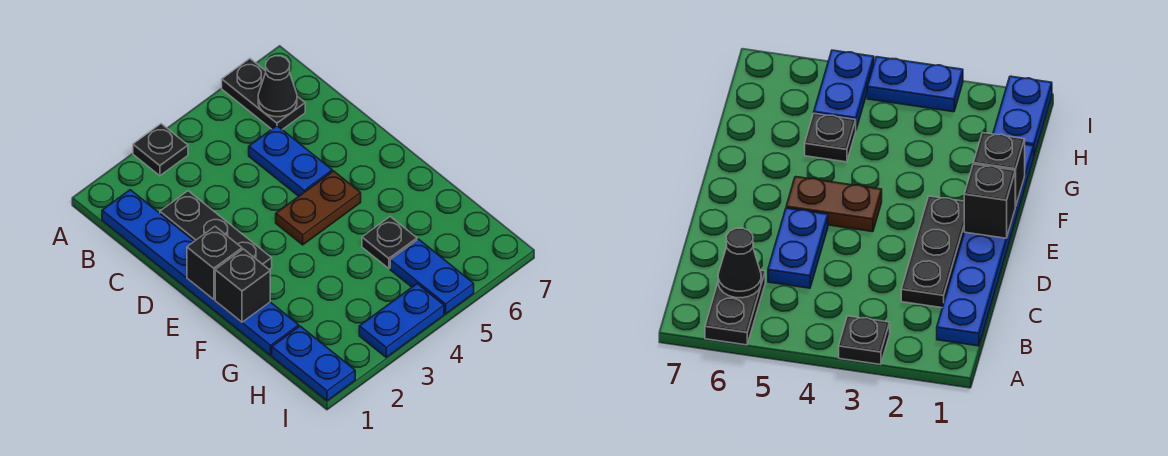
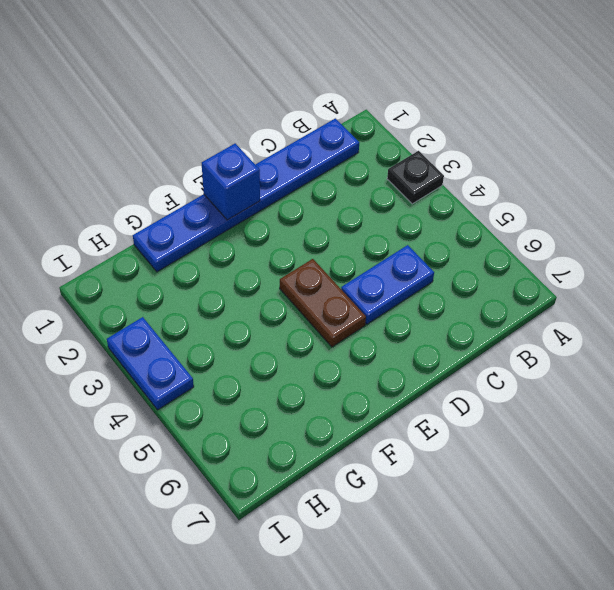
blue 1x1 brick [202,143,260,220] -> black 1x1 brick [187,227,242,300]
none -> black 1x2 plate [222,59,305,130]
none -> black 1x3 plate [160,191,272,269]
none -> black 1x1 plate [362,217,417,268]

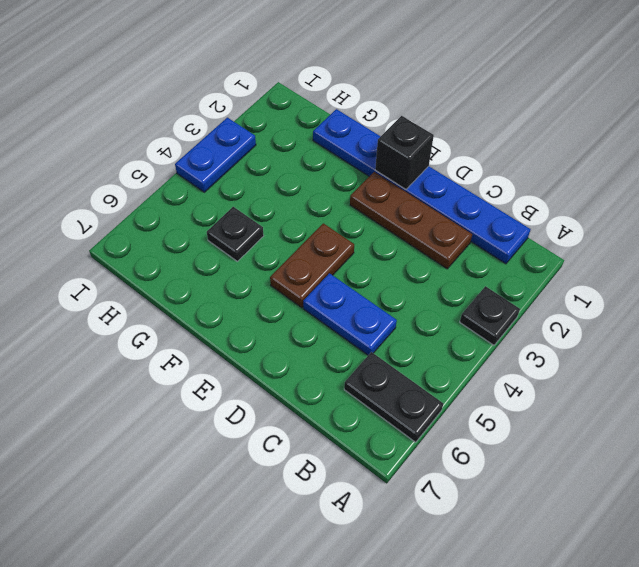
brown 1x3 plate [350,172,472,269] -> black 1x3 plate [160,191,272,269]
none -> blue 1x2 plate [272,326,355,401]
none -> blue 1x2 plate [390,239,474,314]
none -> black 1x1 cone [258,56,297,117]

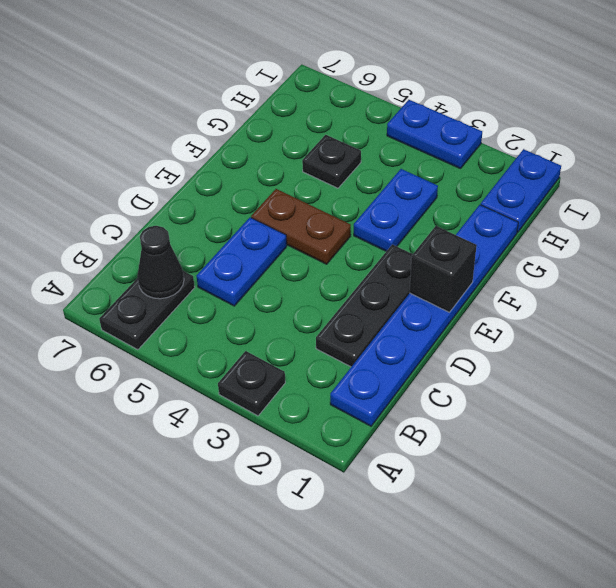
blue 1x2 plate [354,169,438,251] -> blue 1x2 plate moved to [390,239,474,314]
none -> black 1x1 brick [215,249,270,322]

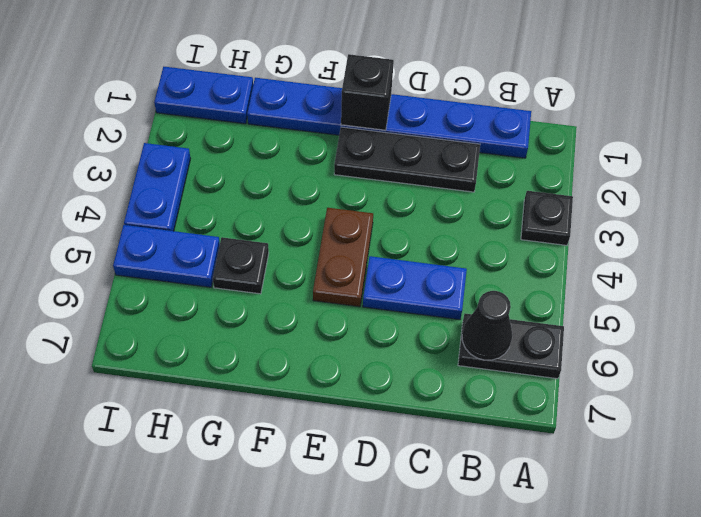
none -> black 1x1 brick [215,249,270,322]

